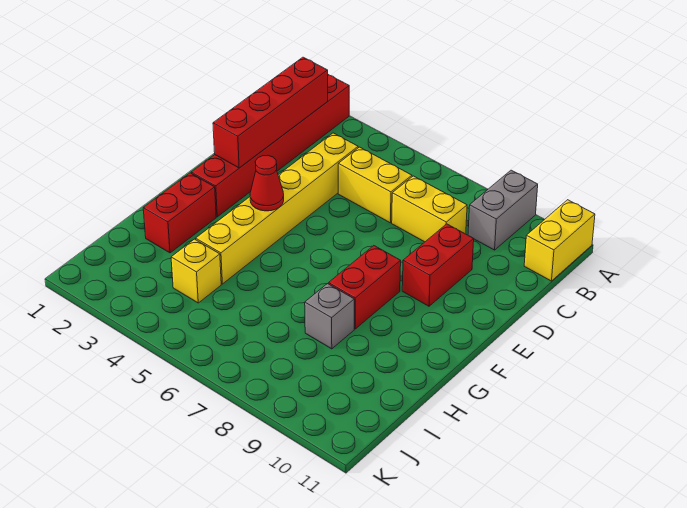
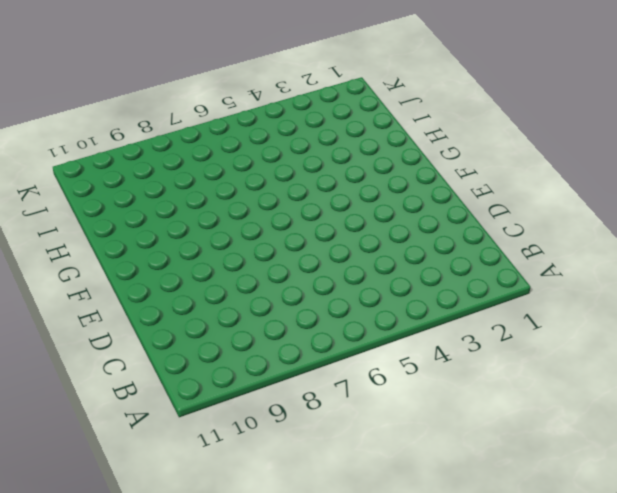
none -> red 1x6 brick [191,75,349,217]
none -> grey 1x2 brick [468,170,538,250]
none -> yellow 1x2 brick [524,200,595,281]

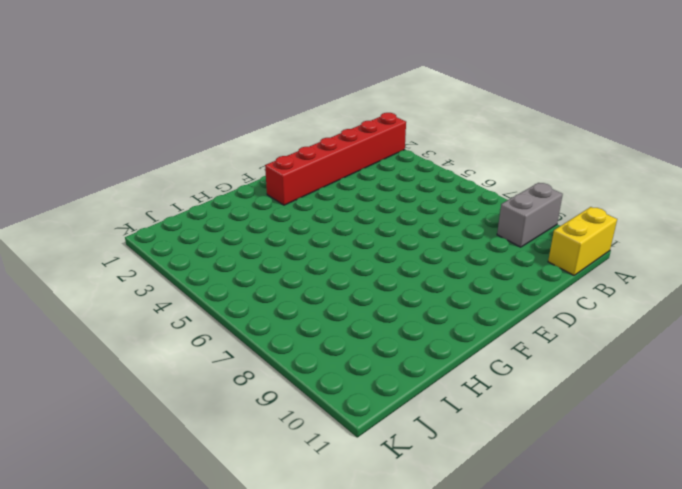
none -> yellow 1x6 brick [196,133,358,284]
none -> yellow 1x2 brick [338,147,412,223]
none -> yellow 1x2 brick [392,176,467,242]

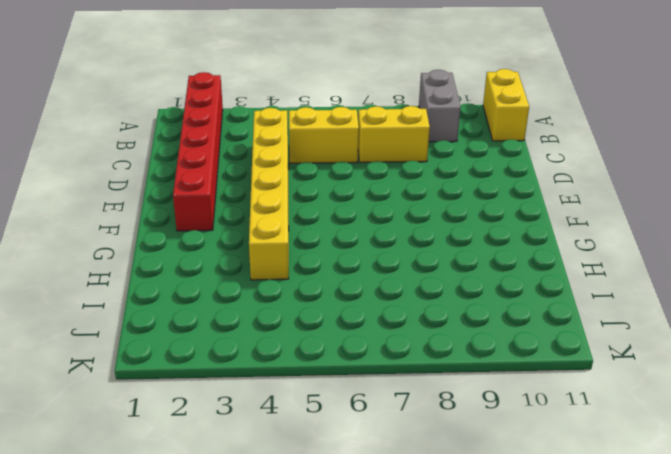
none -> red 1x2 brick [402,224,474,306]
none -> red 1x2 brick [329,246,401,329]
none -> red 1x2 brick [143,173,216,253]

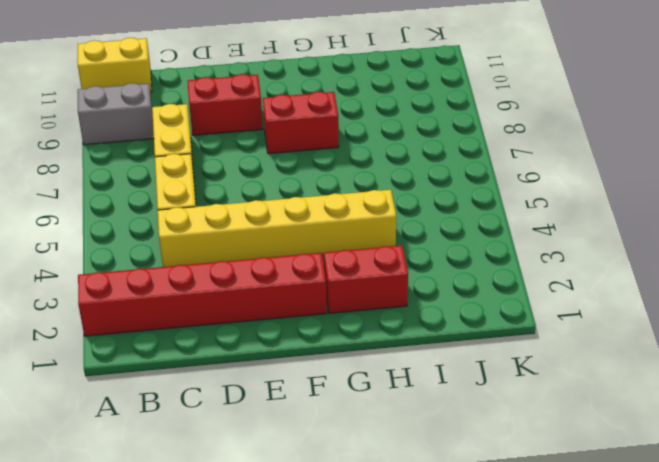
none -> grey 1x1 brick [305,284,354,349]
none -> yellow 1x1 brick [171,239,221,303]
none -> red 1x4 brick [213,57,328,168]

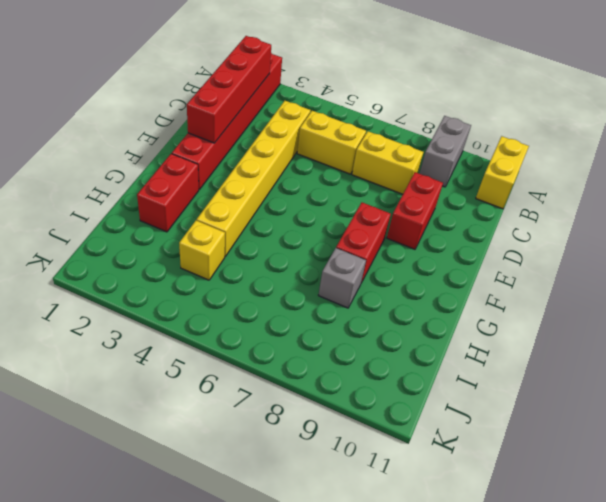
none -> red 1x1 cone [250,155,284,211]

